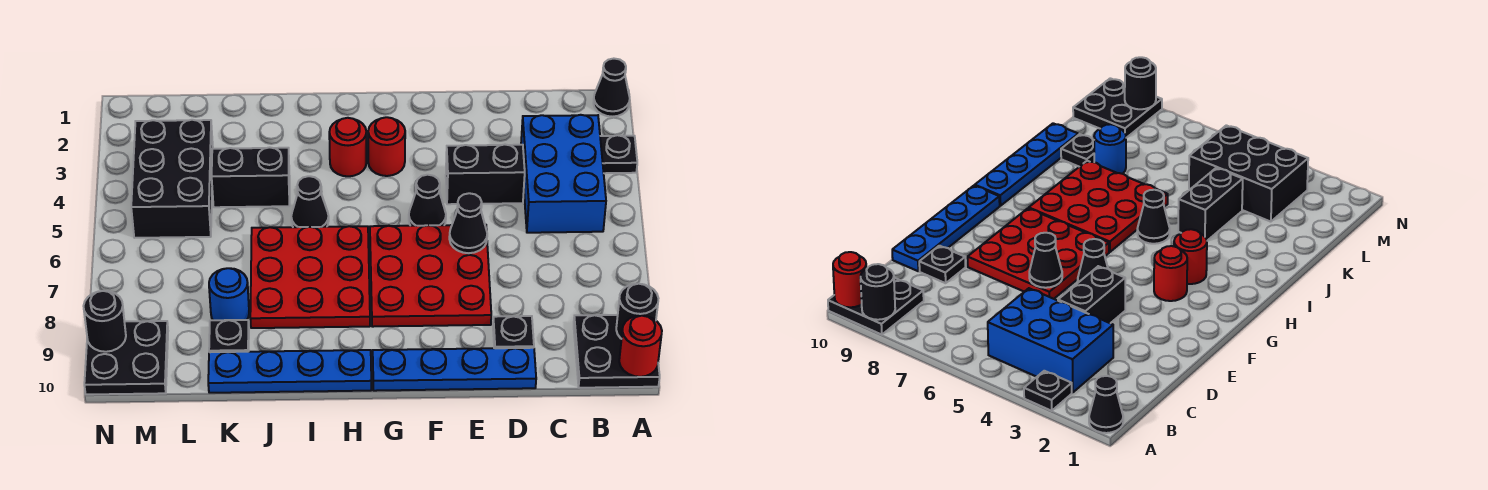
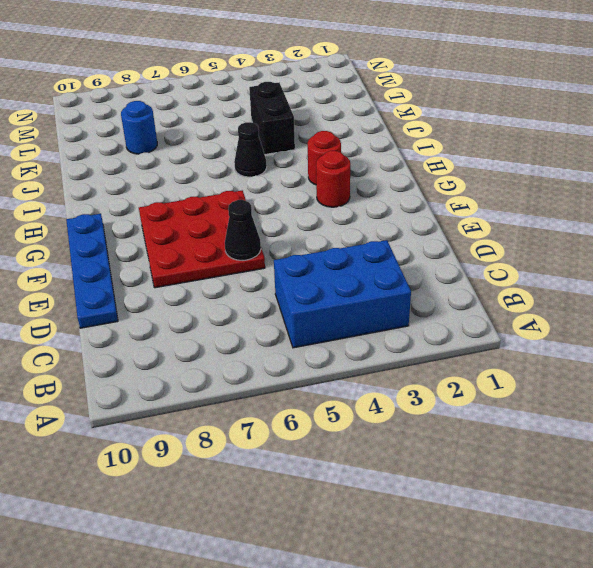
none -> black 1x1 cone [593,59,630,117]
none -> black 1x1 plate [600,135,637,173]
none -> black 2x2 plate [574,315,660,388]

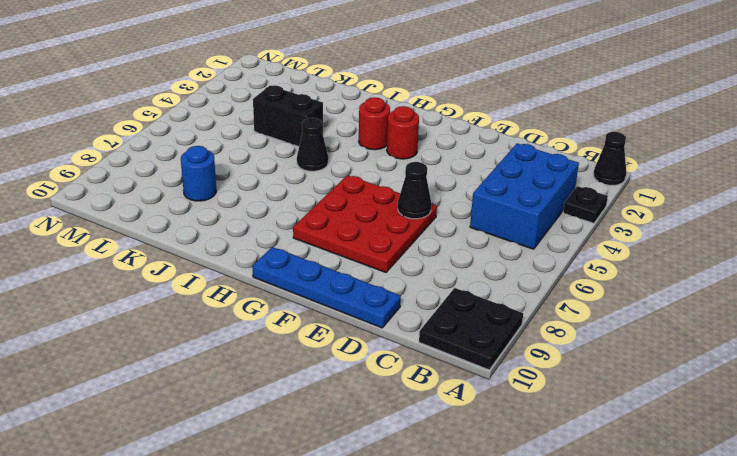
none -> black 1x2 brick [446,145,525,204]
none -> black 1x1 plate [493,316,534,348]
none -> black 1x1 cone [409,175,446,226]

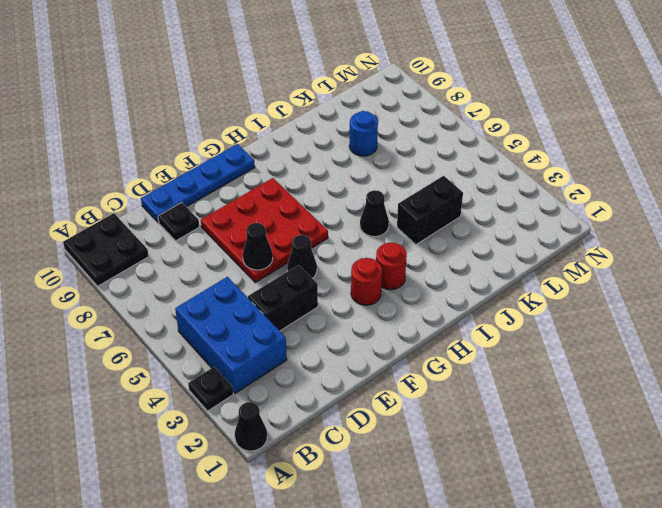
none -> red 3x3 plate [250,226,370,328]
none -> blue 1x4 plate [208,350,371,393]
none -> black 1x1 plate [209,320,249,352]

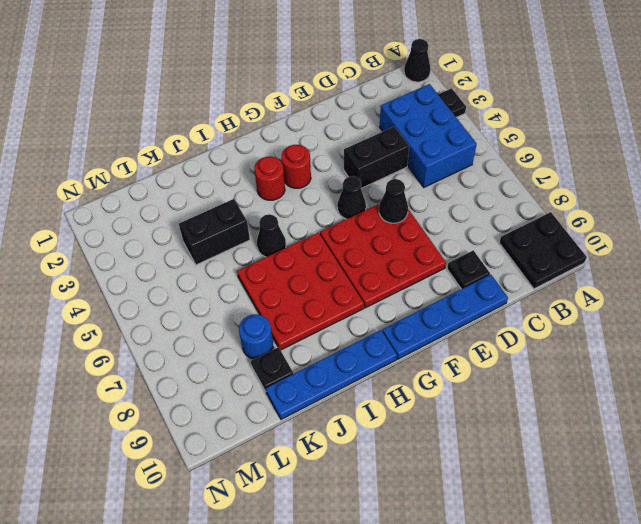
none -> black 2x3 brick [131,120,213,238]
none -> black 2x2 plate [84,321,168,394]
none -> black 1x1 round brick [616,284,658,339]

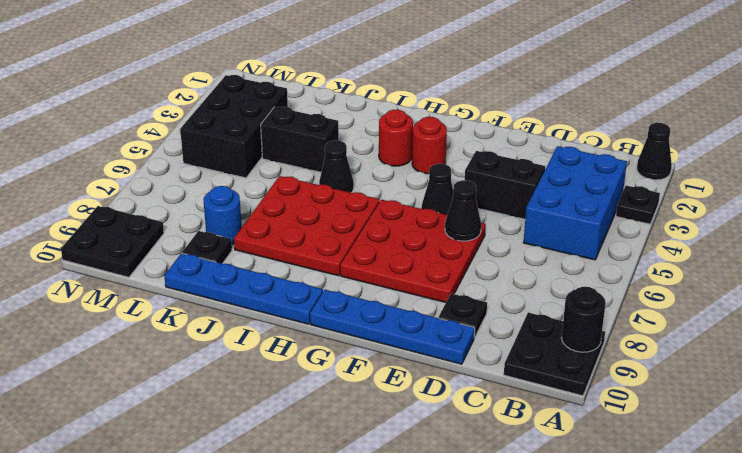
none -> red 1x1 round brick [619,316,662,377]
none -> black 1x1 round brick [84,291,126,352]

